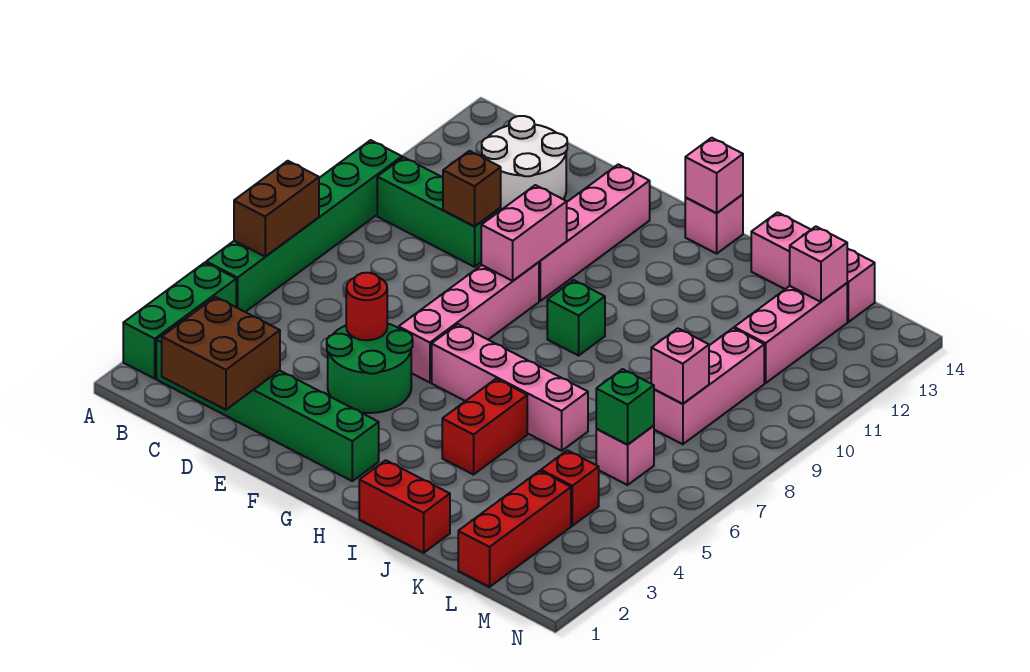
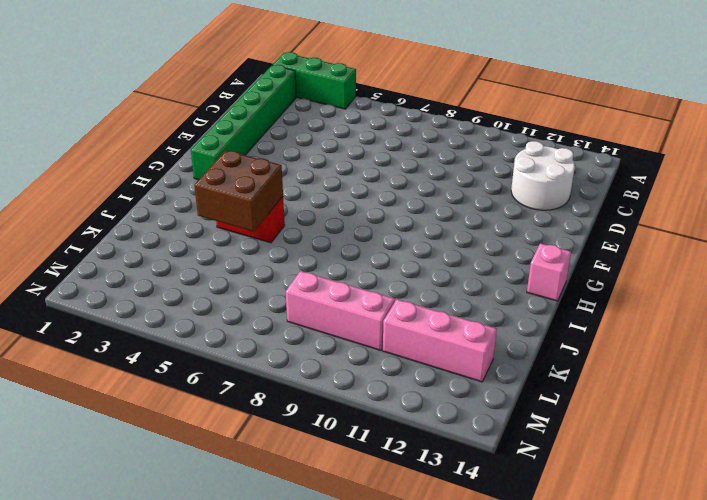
brown 2x2 brick [194,151,283,232] -> brown 2x2 brick moved to [162,297,280,410]
none -> green 1x6 brick [206,140,402,312]
none -> green 1x3 brick [377,157,501,267]
none -> green 2x2 round brick [327,323,413,413]

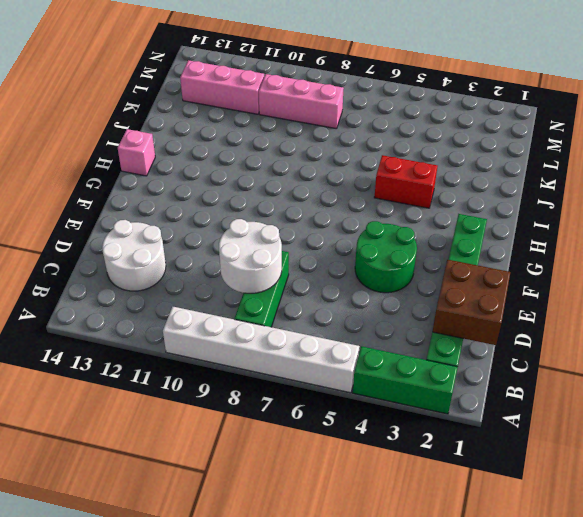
white 1x6 brick [163,307,359,393] -> green 1x6 brick [206,140,402,312]
green 1x3 brick [235,251,289,327] -> green 1x3 brick moved to [377,157,501,267]
white 2x2 round brick [219,219,282,293] -> none
none -> pink 1x4 brick [399,262,539,383]
none -> pink 1x4 brick [539,164,650,301]
none -> pink 1x4 brick [432,324,588,451]

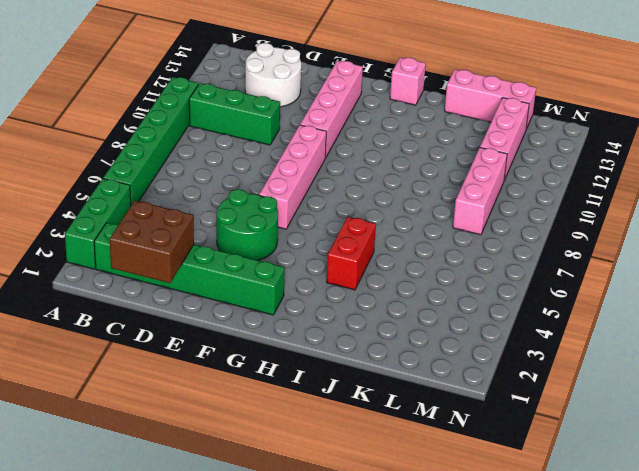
none -> pink 1x4 brick [432,324,588,451]
none -> green 1x1 brick [547,280,605,356]
none -> red 1x2 brick [359,460,450,553]

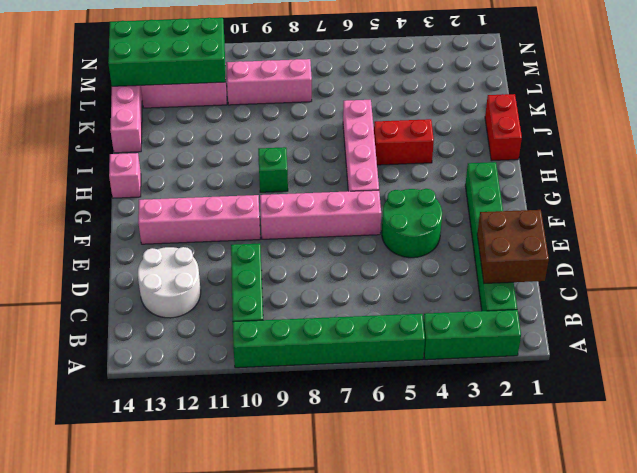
green 2x4 brick [108,18,226,86] -> pink 1x1 brick [790,227,847,302]
none -> red 1x3 brick [458,471,571,587]
none -> red 1x1 brick [541,450,599,526]
none -> pink 1x1 brick [596,426,654,485]

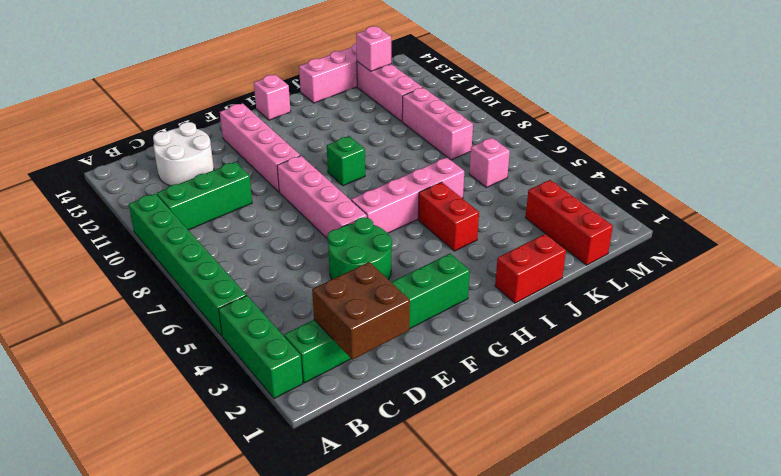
none -> red 1x1 brick [541,450,599,526]
none -> brown 1x2 brick [234,161,319,257]
none -> brown 1x1 brick [443,151,501,227]

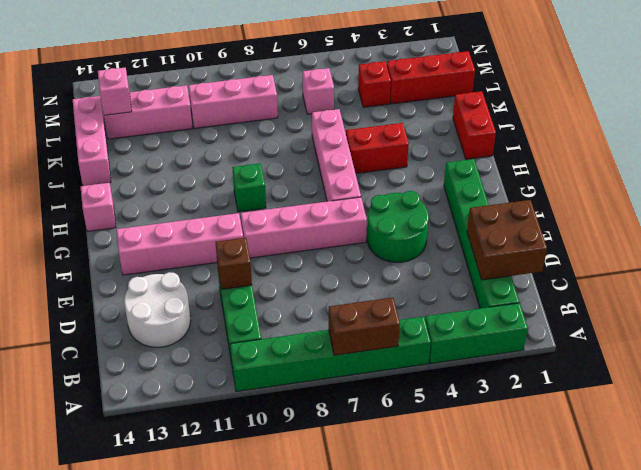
none -> red 1x1 round brick [346,273,387,340]
none -> pink 1x2 brick [481,185,567,281]
none -> pink 1x1 brick [685,138,743,213]

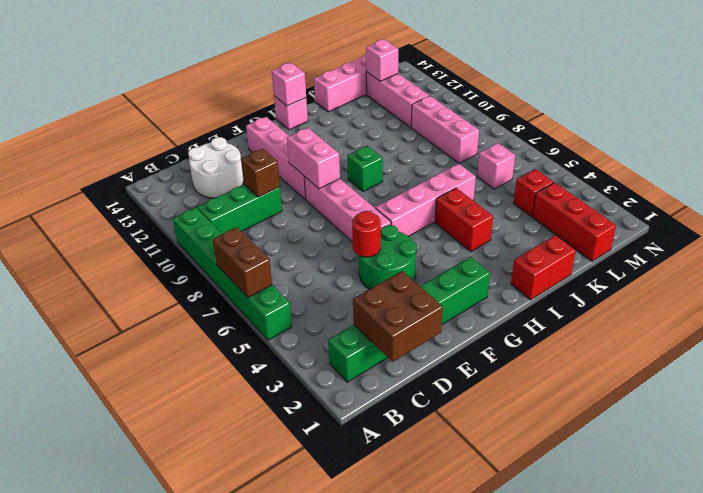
none -> green 1x3 brick [123,263,236,379]
none -> green 1x1 brick [596,369,654,445]
none -> pink 1x1 brick [651,328,709,404]

